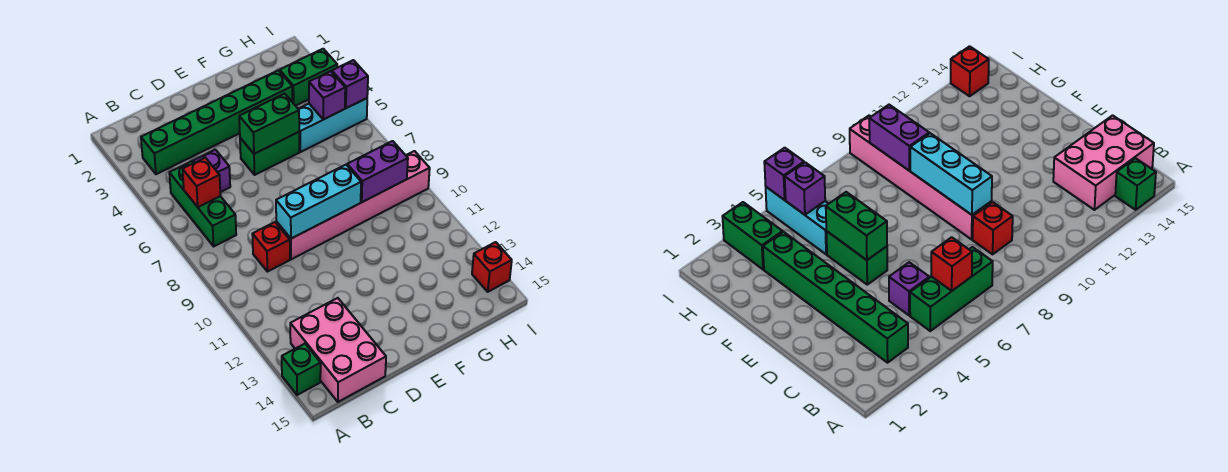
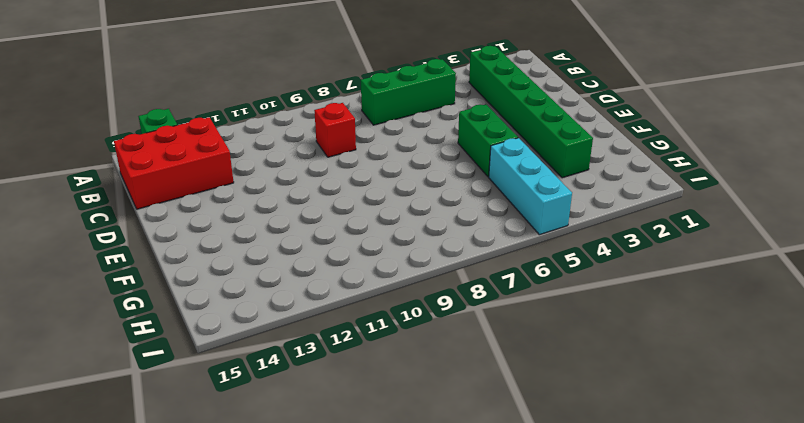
red 2x3 brick [114,117,234,209] -> pink 2x3 brick [290,298,386,402]
none -> purple 1x1 brick [193,150,230,192]
none -> pink 1x6 brick [276,151,430,259]
none -> green 1x2 brick [280,49,337,106]

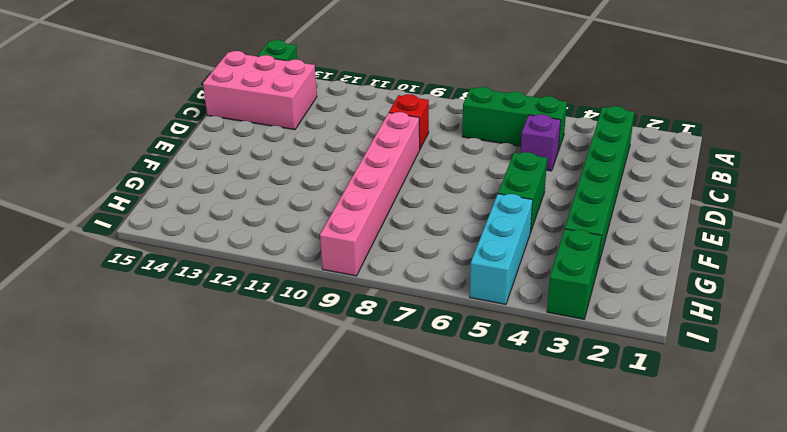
none -> red 1x1 brick [472,242,512,292]
none -> red 1x1 brick [183,158,221,207]
none -> cyan 1x3 brick [276,165,361,239]

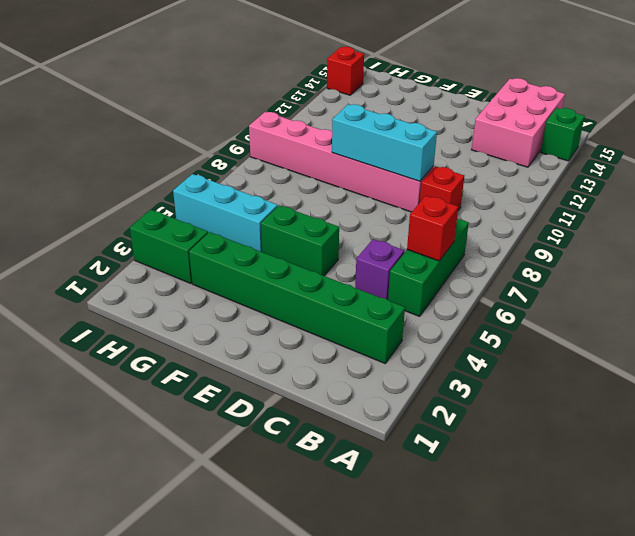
none -> green 1x2 brick [239,94,299,154]
none -> purple 1x2 brick [347,141,408,202]
none -> purple 1x1 brick [309,71,345,120]

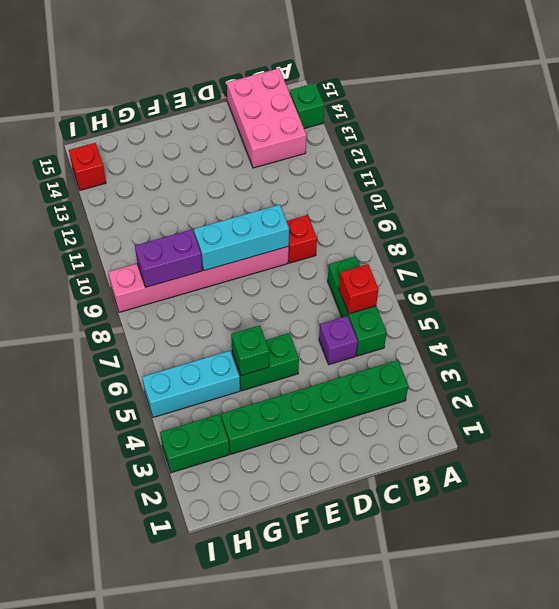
green 1x1 brick [231,325,270,376] -> green 1x2 brick [239,94,299,154]
none -> purple 1x1 brick [309,71,345,120]
none -> purple 1x1 brick [332,60,368,108]

